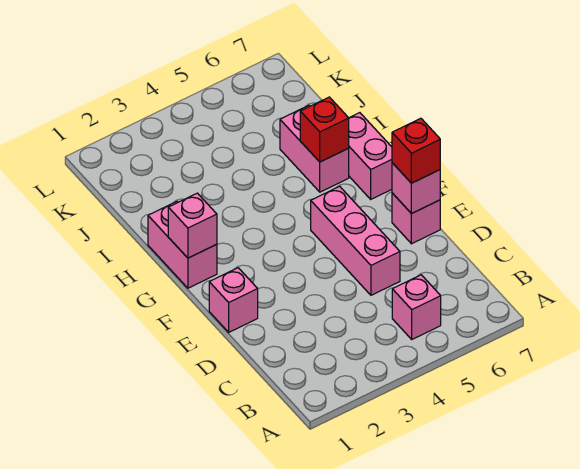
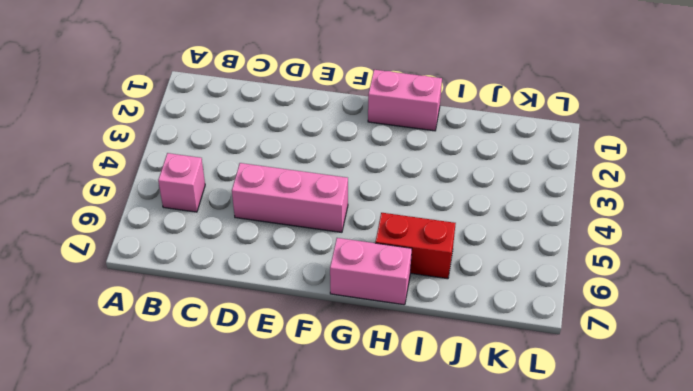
red 1x2 brick [375,213,456,279] -> pink 1x2 brick [280,105,349,192]
none -> pink 1x1 brick [209,268,258,332]
none -> pink 1x1 brick [392,193,440,244]

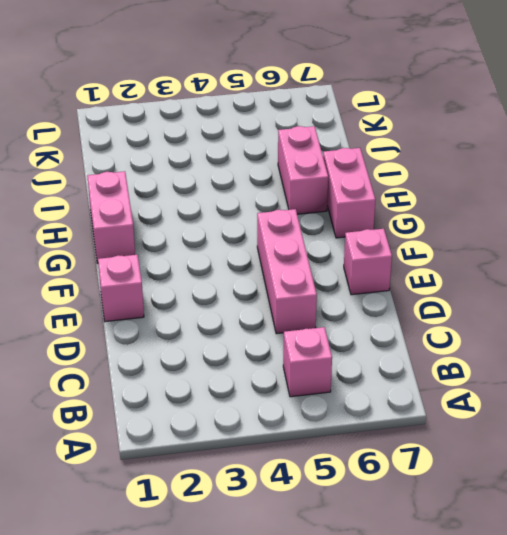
none -> pink 1x1 brick [392,163,440,214]
none -> pink 1x1 brick [168,193,217,258]

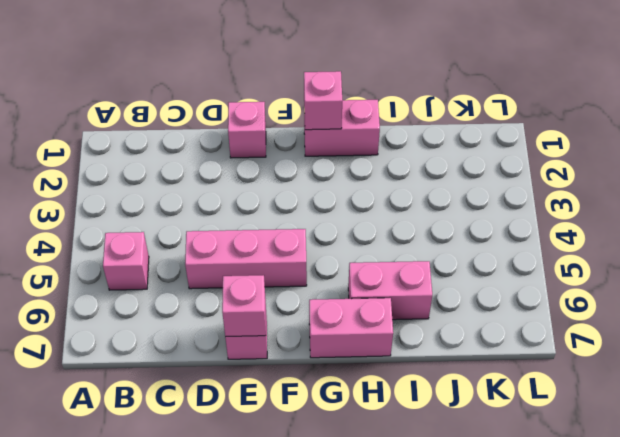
none -> red 1x1 brick [300,97,349,162]
none -> red 1x1 brick [392,118,440,183]

